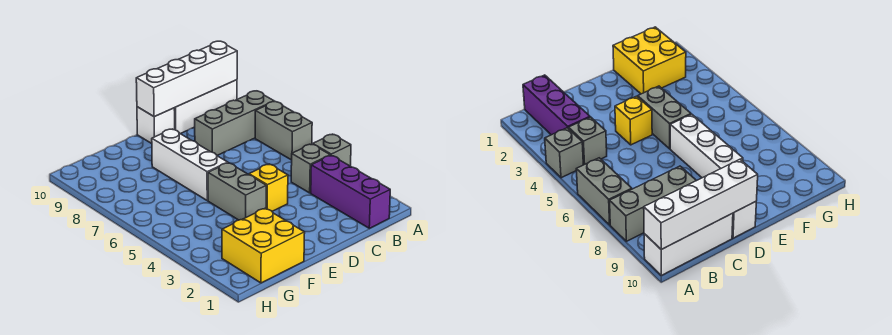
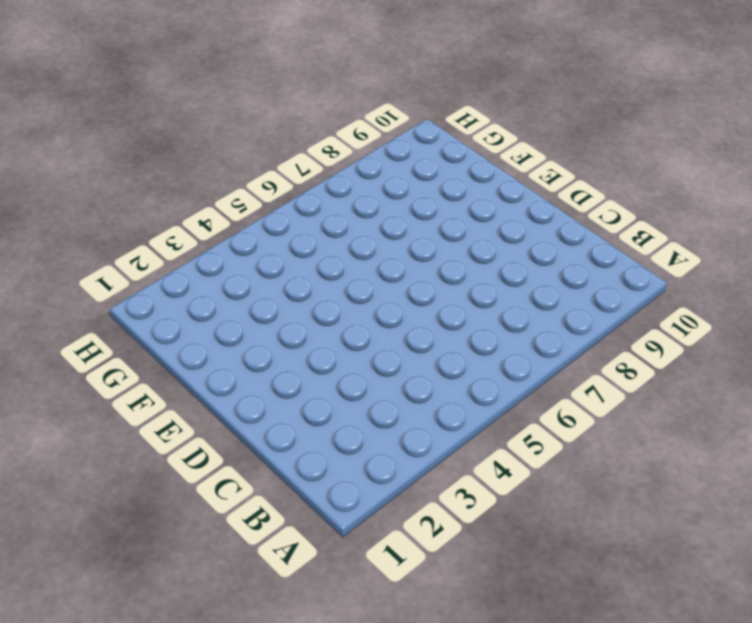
none -> grey 1x1 brick [313,134,351,166]
none -> grey 1x2 brick [255,102,312,160]
none -> grey 1x3 brick [195,91,274,155]

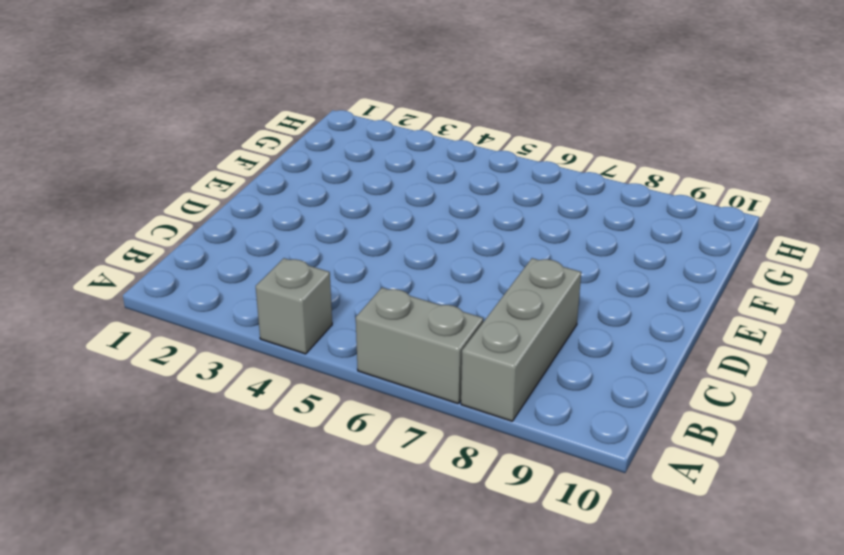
none -> white 1x3 brick [174,80,237,134]
none -> purple 1x3 brick [311,155,390,228]
none -> grey 1x1 brick [291,144,330,193]

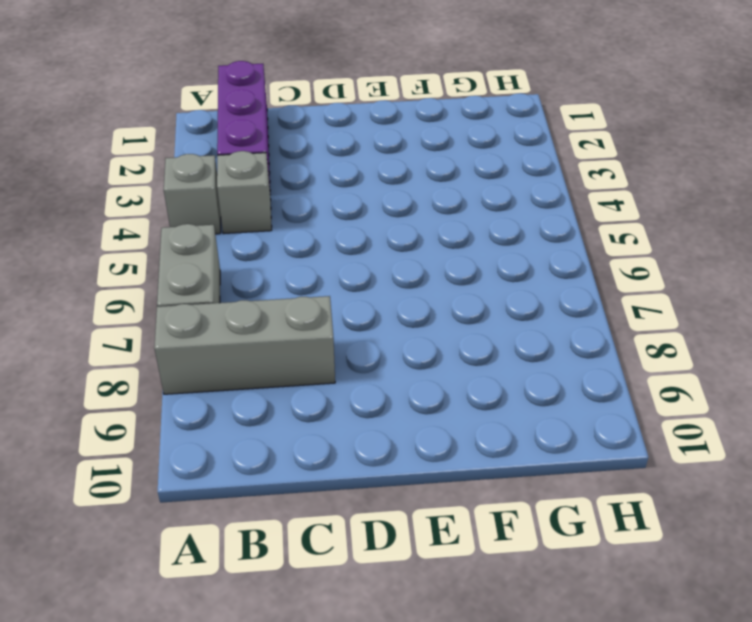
none -> white 1x3 brick [174,80,237,134]
none -> yellow 1x1 brick [249,164,288,211]
none -> white 1x1 brick [137,107,175,144]

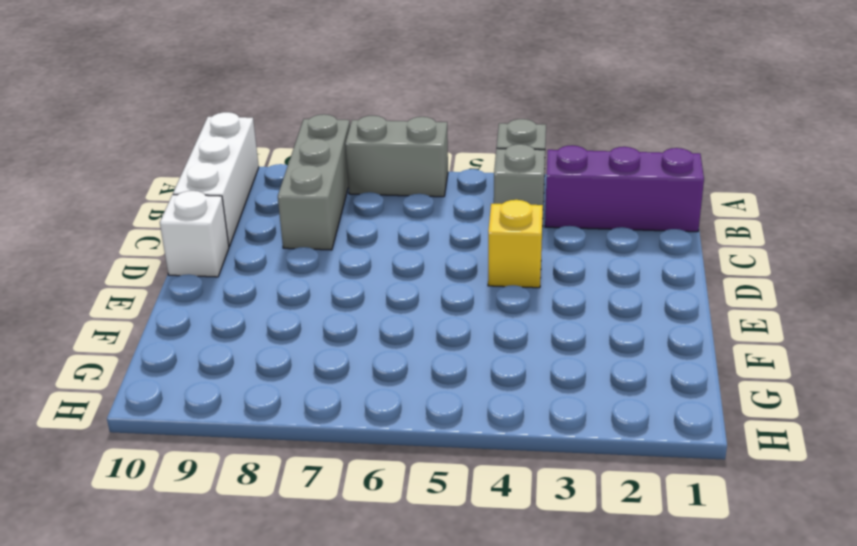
none -> grey 1x2 brick [208,163,266,220]
none -> white 1x3 brick [152,129,228,200]
none -> yellow 2x2 brick [222,208,305,283]

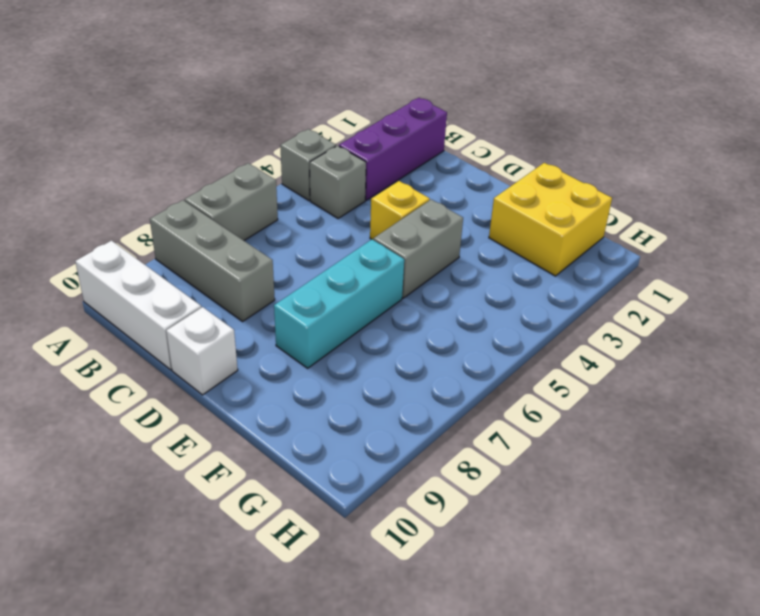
cyan 1x3 brick [274,239,404,368] -> white 1x3 brick [152,129,228,200]
none -> white 1x4 brick [136,41,237,117]

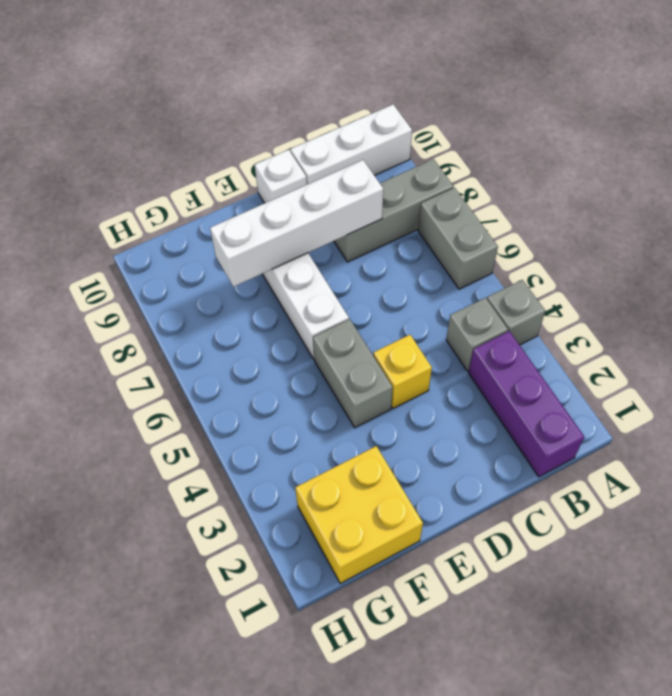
white 1x4 brick [210,160,383,287] -> white 1x4 brick moved to [136,41,237,117]

